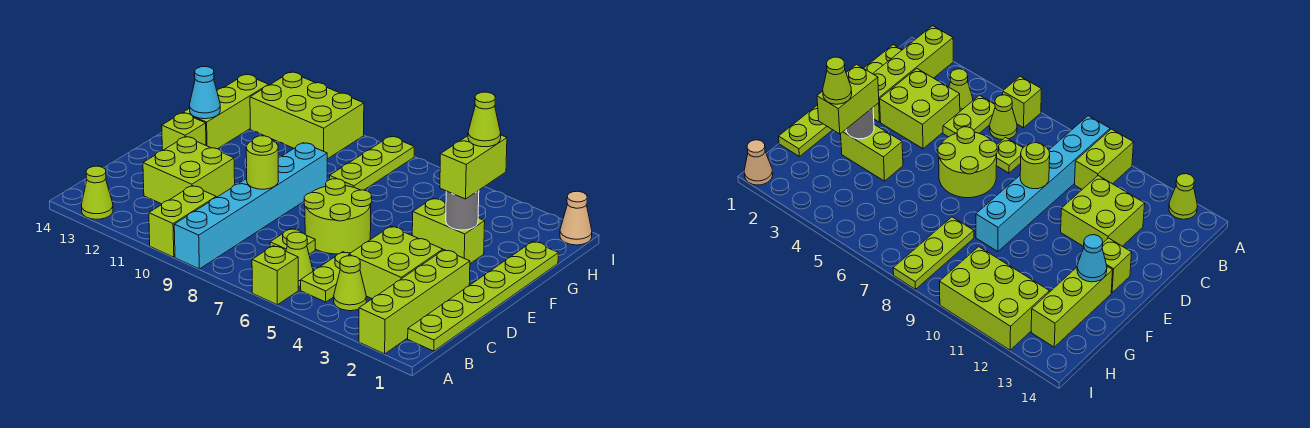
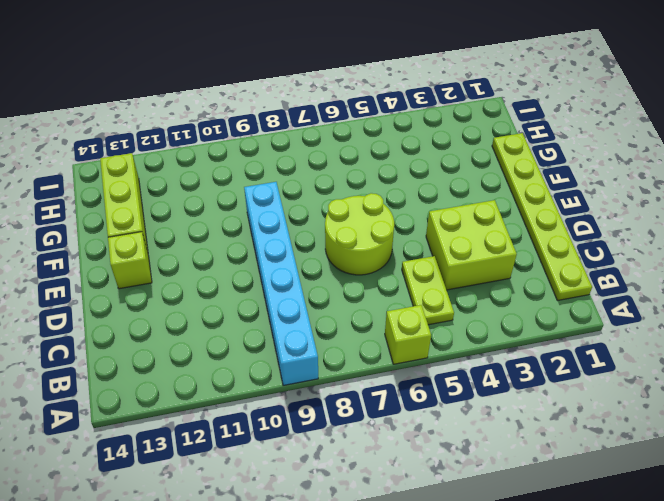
none -> lime 1x4 brick [359,250,470,354]
none -> lime 1x2 brick [149,186,216,257]
none -> lime 1x1 cone [81,166,113,219]

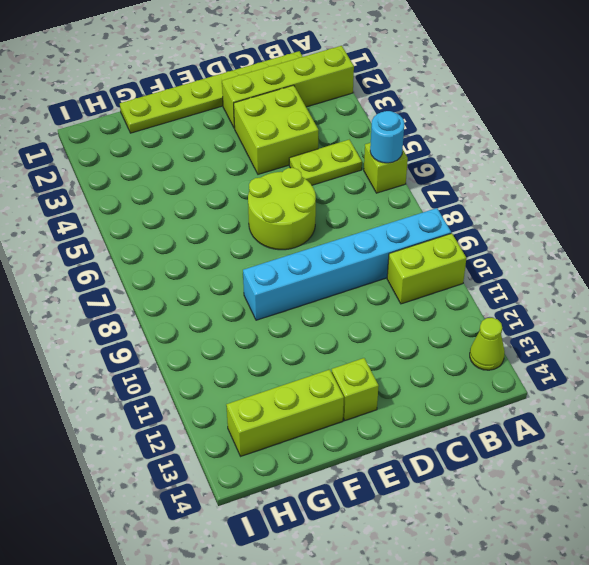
cyan 1x1 round brick [370,111,404,163] -> none
none -> lime 1x1 cone [334,256,366,311]
none -> lime 1x1 cone [286,232,313,286]
none -> lime 1x1 plate [270,229,315,254]

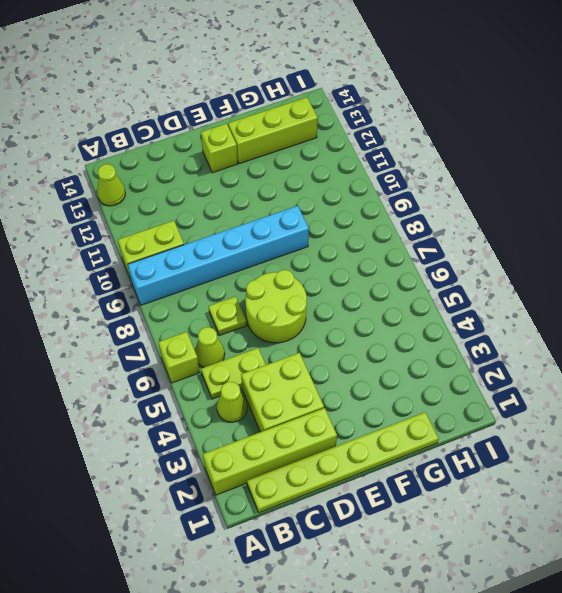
none -> lime 2x2 brick [143,137,235,204]
none -> lime 1x2 brick [412,198,485,264]
none -> lime 1x3 plate [330,136,414,190]

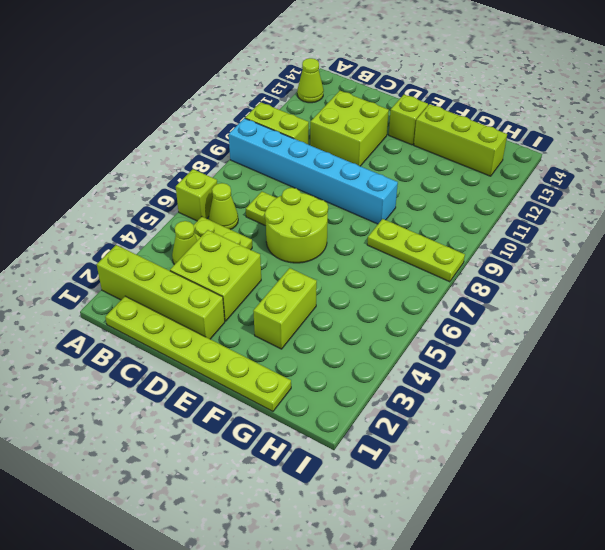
none -> lime 2x3 brick [250,72,364,159]
none -> tan 1x1 cone [560,191,592,245]
none -> lime 1x1 round brick [246,136,278,189]

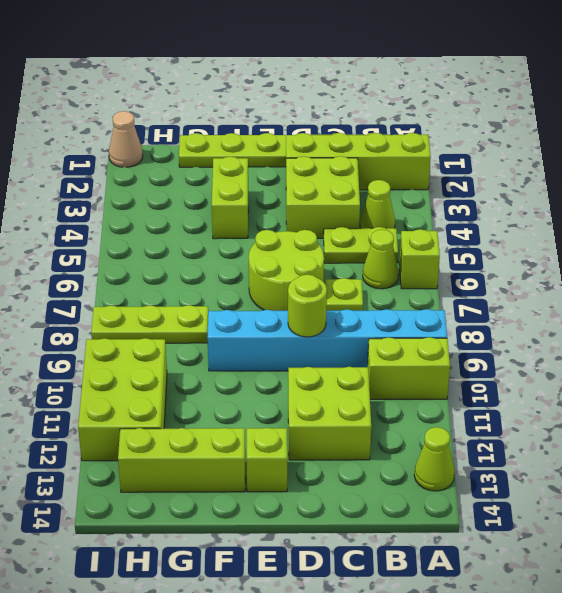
none -> grey 1x1 round brick [446,191,479,230]
none -> cyan 1x1 cone [190,67,220,119]
none -> lime 1x2 brick [440,135,507,199]

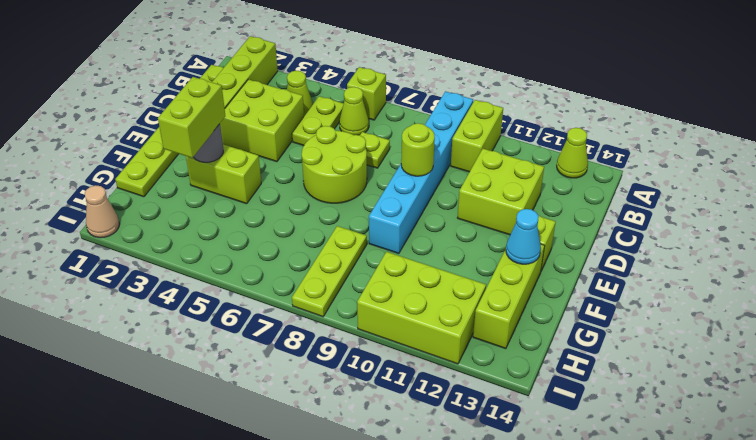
none -> lime 1x1 cone [468,92,501,147]

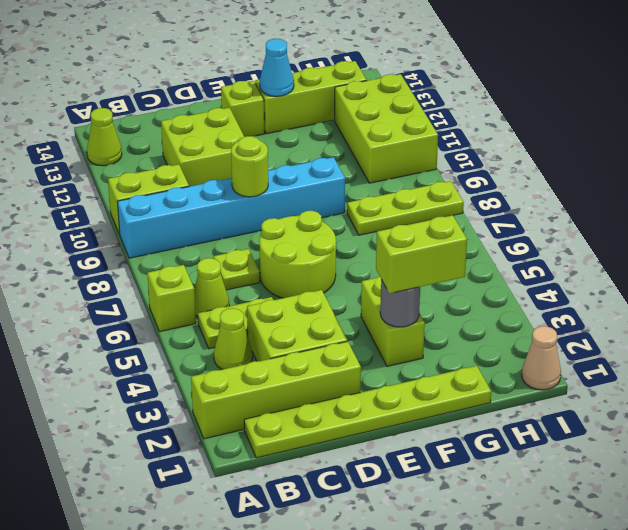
none -> lime 1x1 cone [468,92,501,147]

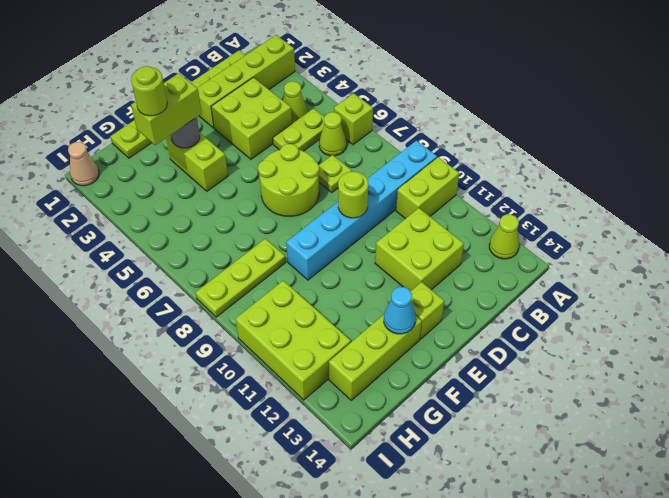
lime 1x1 round brick [131,66,167,116] -> lime 1x1 cone [468,92,501,147]

